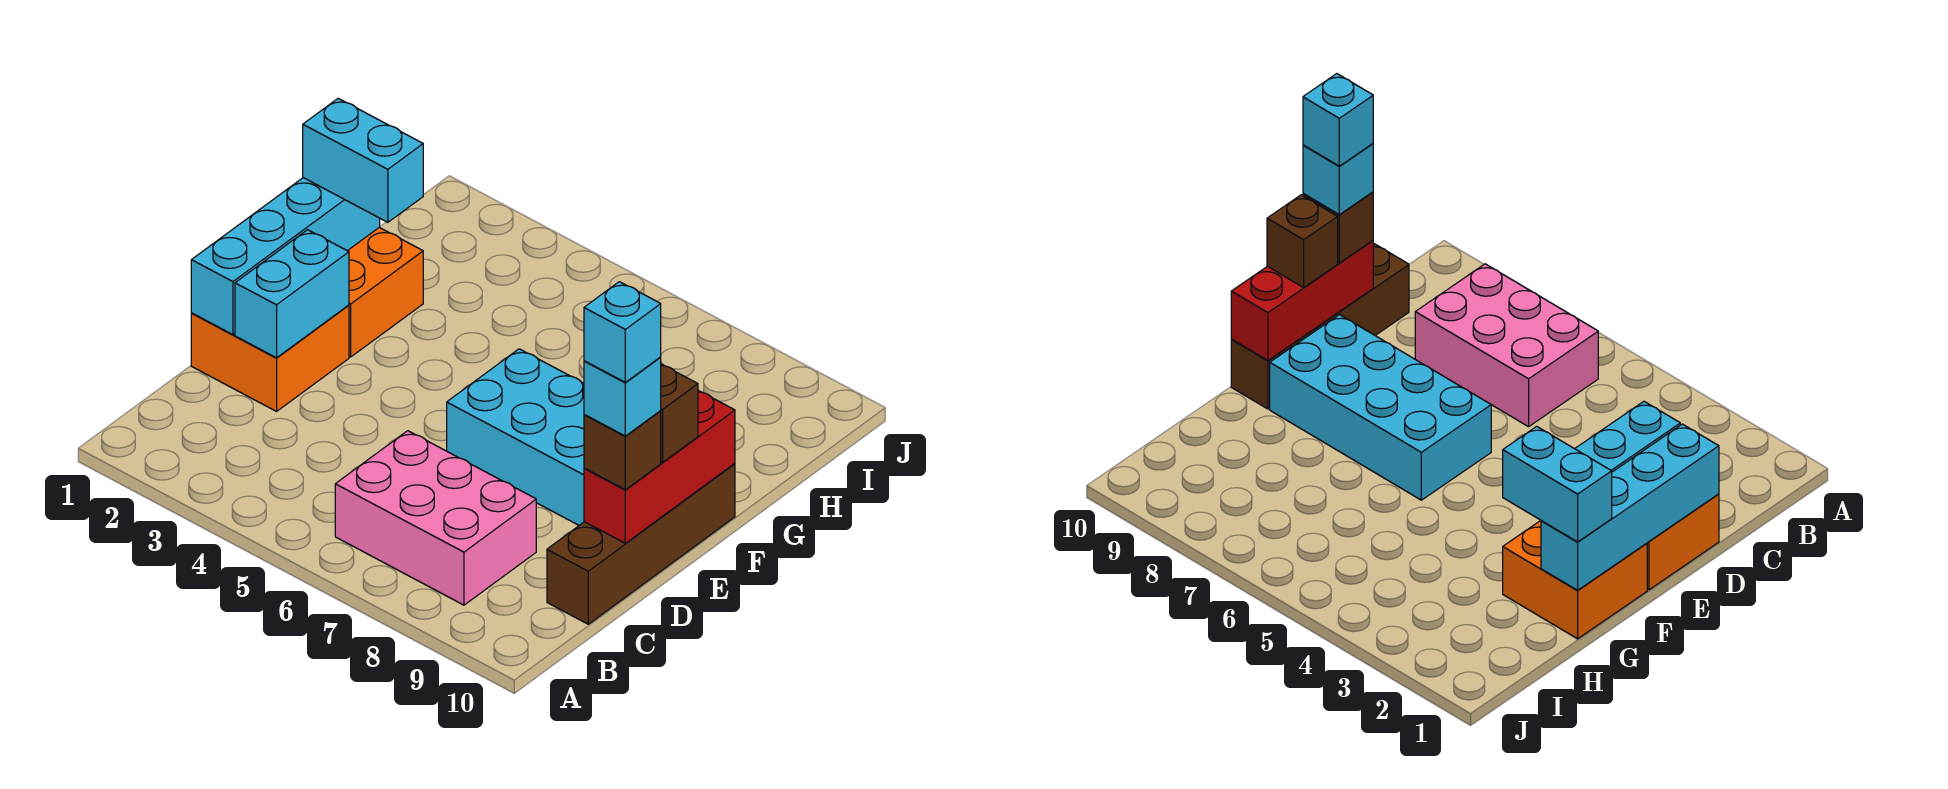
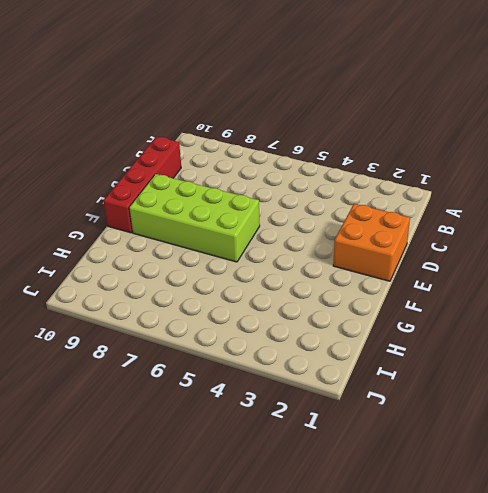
red 1x4 brick [103,137,181,233] -> brown 1x4 brick [547,464,735,624]
lime 2x4 brick [129,174,260,262] -> cyan 2x4 brick [447,349,584,525]
none -> pink 2x3 brick [335,431,536,605]
none -> orange 2x2 brick [348,227,423,357]
none -> cyan 1x4 brick [191,178,380,335]

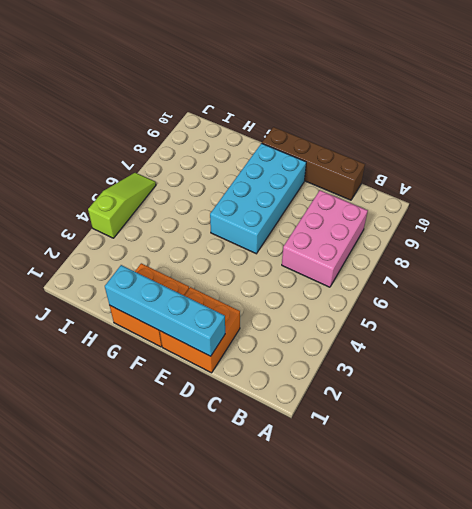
lime 1x3 slope [88,173,156,238] -> none
none -> cyan 1x2 brick [235,230,349,358]
none -> red 1x3 brick [584,391,735,543]
none -> brown 1x1 brick [584,411,661,490]

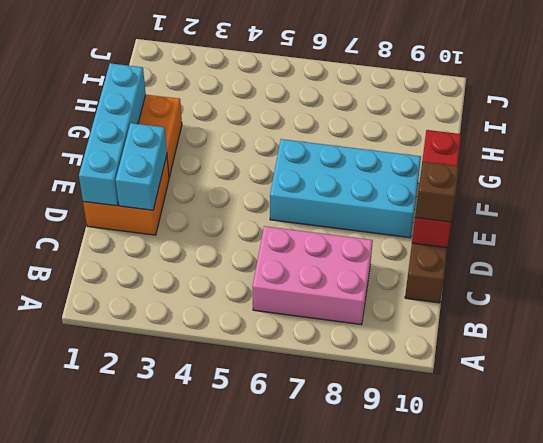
none -> brown 1x1 brick [661,364,698,462]
none -> cyan 1x2 brick [303,98,423,222]
none -> cyan 1x1 brick [584,357,661,436]

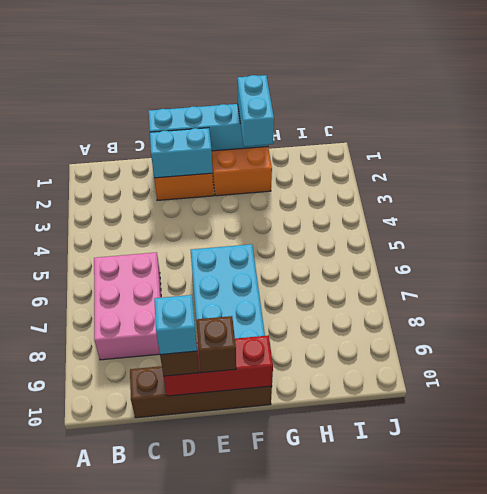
none -> cyan 1x1 brick [584,282,661,382]

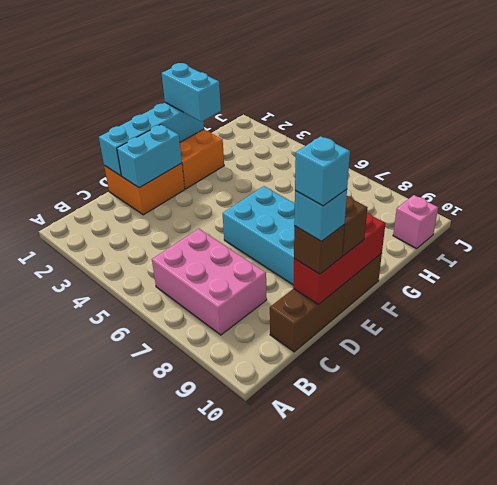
pink 1x1 brick [393,195,438,249] -> none

